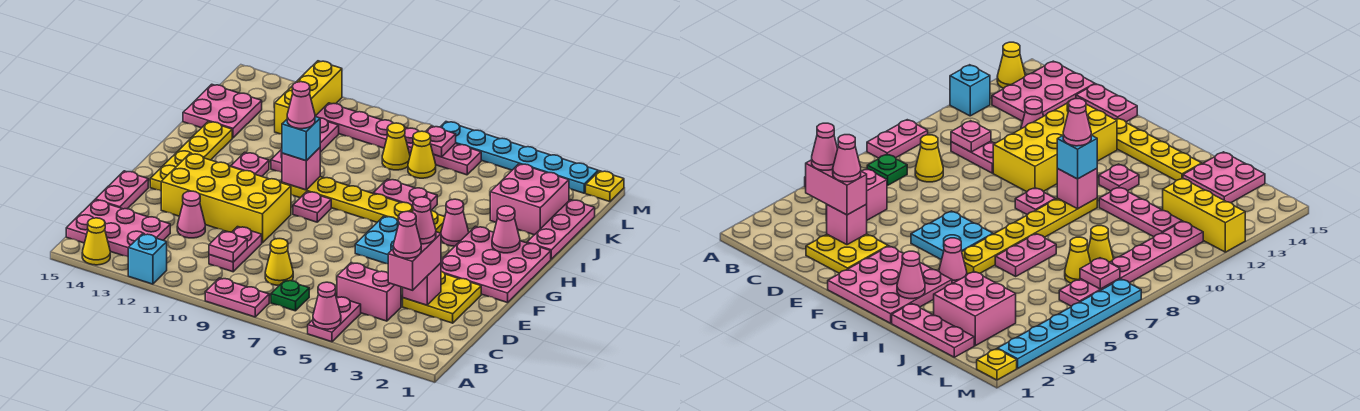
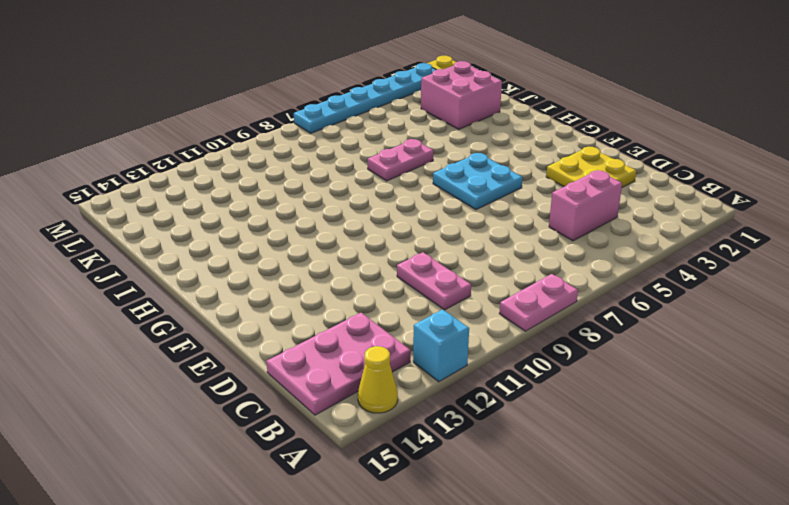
none -> pink 1x2 plate [308,297,361,342]
none -> green 1x1 plate [271,280,309,311]
none -> yellow 1x1 cone [265,239,293,285]
none -> pink 1x1 cone [177,191,205,238]

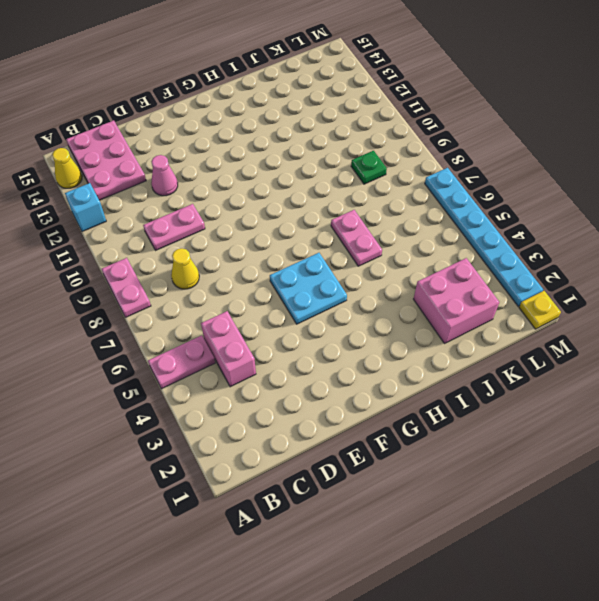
green 1x1 plate [351,151,387,184] -> green 1x1 plate moved to [271,280,309,311]
none -> yellow 2x2 plate [403,271,481,323]
none -> pink 1x2 plate [95,171,148,209]
none -> yellow 2x4 brick [161,154,291,243]
none -> pink 3x3 plate [441,226,551,303]

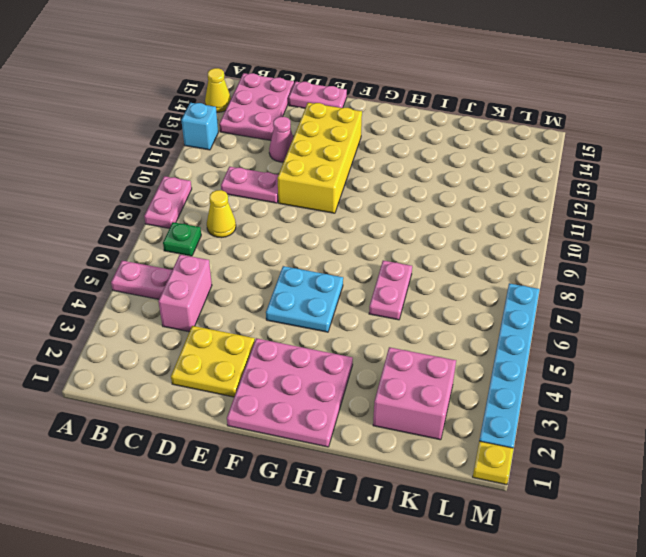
none -> yellow 1x4 plate [150,122,232,191]
none -> pink 1x1 plate [293,192,331,222]
none -> pink 1x1 cone [441,199,469,246]
none -> yellow 1x6 plate [282,177,445,233]

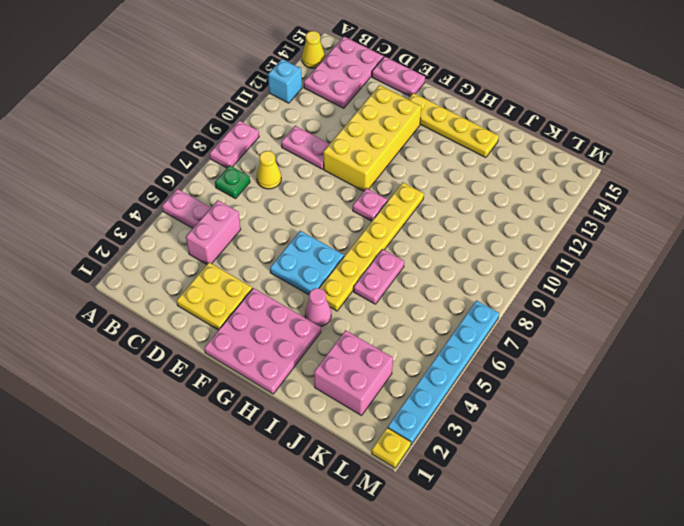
none -> pink 1x1 cone [177,191,205,238]
none -> pink 1x1 plate [231,152,269,176]
none -> pink 1x3 plate [527,200,595,259]
none -> pink 1x3 plate [271,118,339,172]

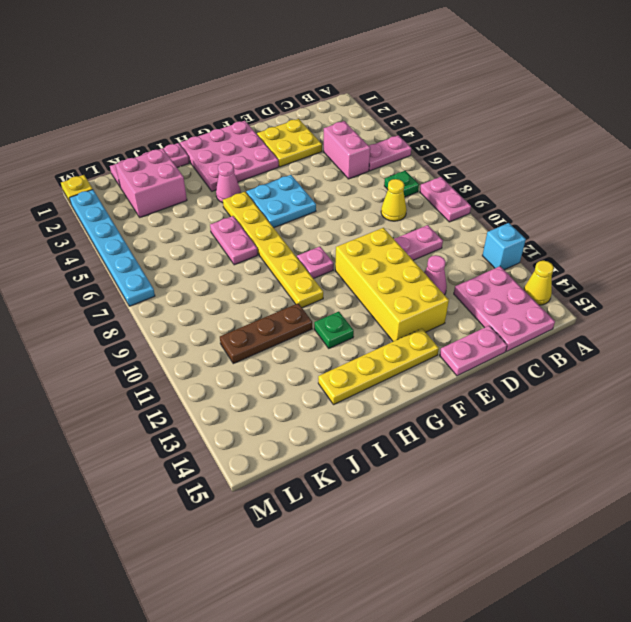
green 1x1 plate [314,312,354,348] -> pink 1x1 plate [231,152,269,176]
brown 1x3 plate [220,303,312,364] -> pink 1x3 plate [271,118,339,172]
none -> pink 2x2 plate [183,84,262,138]
none -> yellow 1x1 cone [408,131,436,178]
none -> yellow 1x1 cone [382,123,410,170]
none -> yellow 1x3 brick [275,61,342,134]

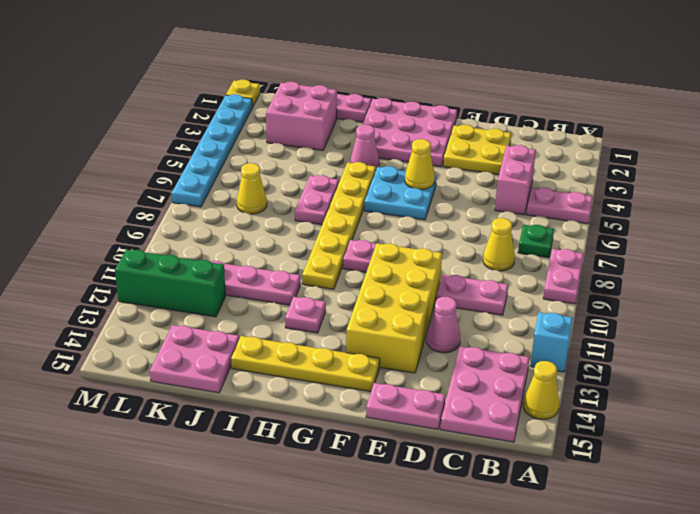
yellow 1x1 cone [405,139,435,189] -> yellow 1x1 cone moved to [382,123,410,170]
green 1x3 brick [115,250,226,317] -> yellow 1x3 brick [275,61,342,134]
none -> pink 1x6 plate [315,103,481,175]
none -> pink 1x1 cone [313,282,341,329]
none -> pink 1x1 plate [209,231,247,262]
none -> pink 1x1 brick [403,263,441,305]

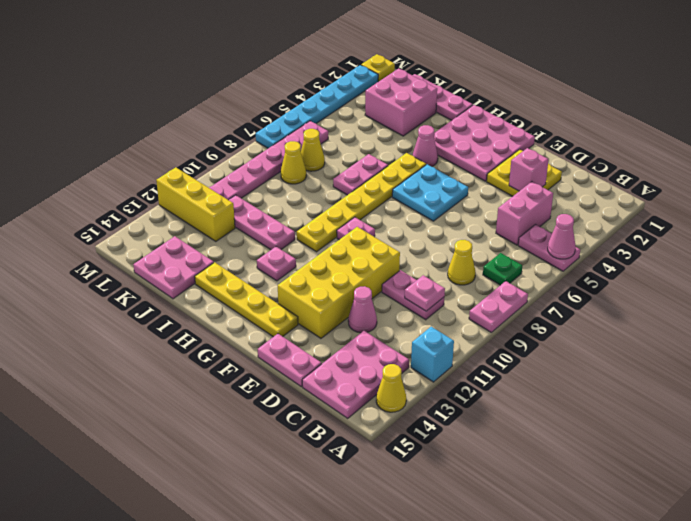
none -> pink 1x1 cone [492,206,520,253]
none -> pink 1x1 brick [282,148,320,190]
none -> pink 1x1 plate [426,126,456,157]
none -> pink 1x2 brick [388,232,441,290]

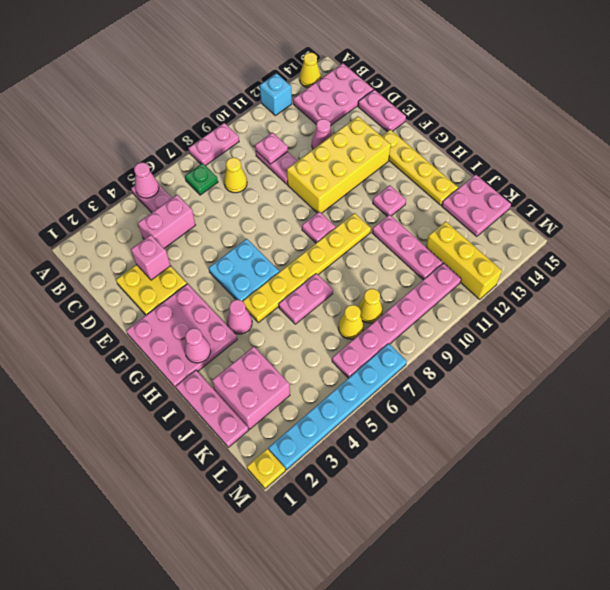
none -> pink 1x1 brick [282,148,320,190]
none -> pink 1x1 plate [426,126,456,157]
none -> pink 1x2 brick [388,232,441,290]
none -> cyan 1x1 brick [282,117,320,161]

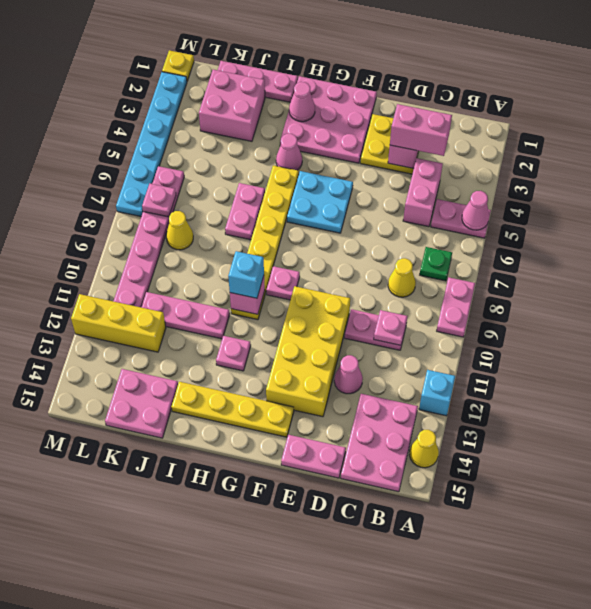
none -> yellow 1x1 cone [408,131,436,178]
none -> pink 1x1 cone [393,211,421,258]
none -> pink 1x1 cone [413,197,436,244]
none -> pink 1x1 cone [287,82,315,129]

